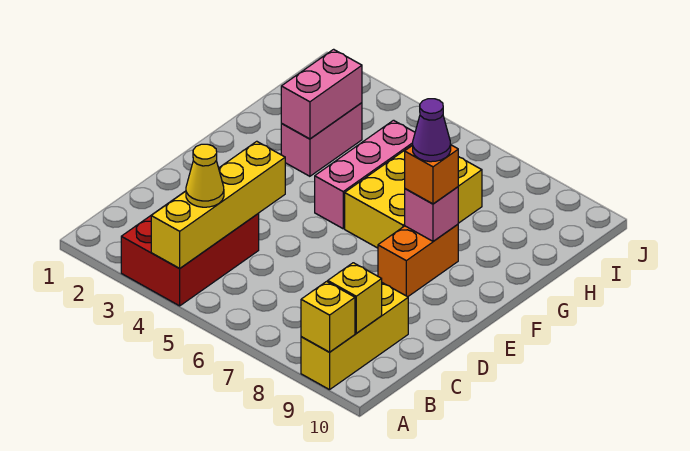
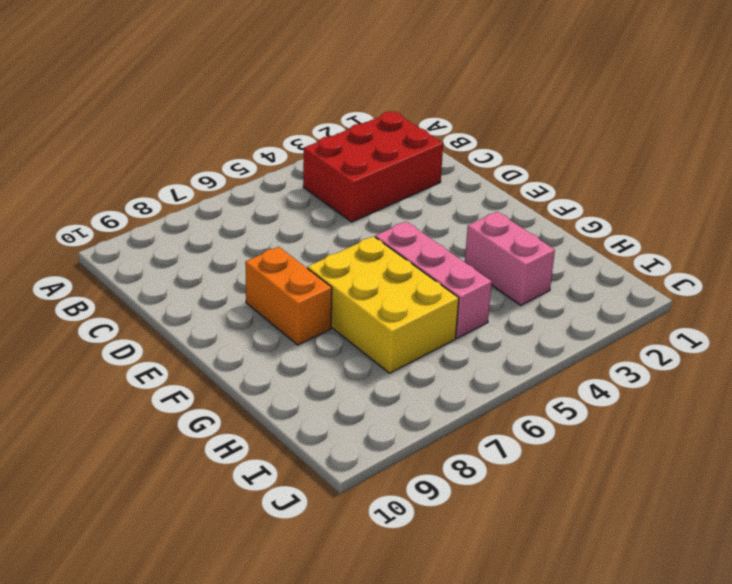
red 2x3 brick [303,111,443,222] -> red 2x3 brick turned to [121,193,259,306]
none -> yellow 1x3 brick [301,283,408,390]
none -> yellow 1x4 brick [151,141,285,268]
none -> yellow 1x1 brick [301,282,355,352]

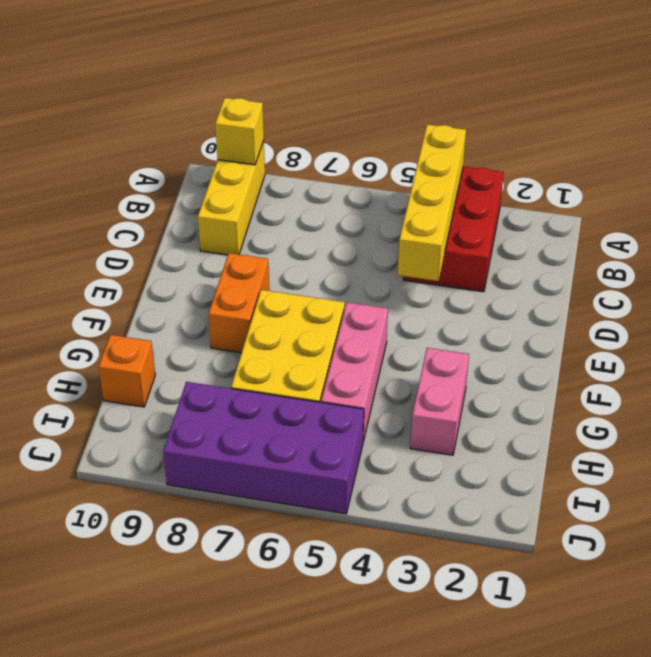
orange 1x1 brick [99,335,155,407] -> orange 1x1 brick moved to [405,145,458,204]
purple 2x4 brick [163,382,364,514] -> none
none -> yellow 1x1 brick [328,263,382,333]
none -> pink 1x1 brick [405,187,458,241]
none -> pink 1x2 brick [281,49,362,139]

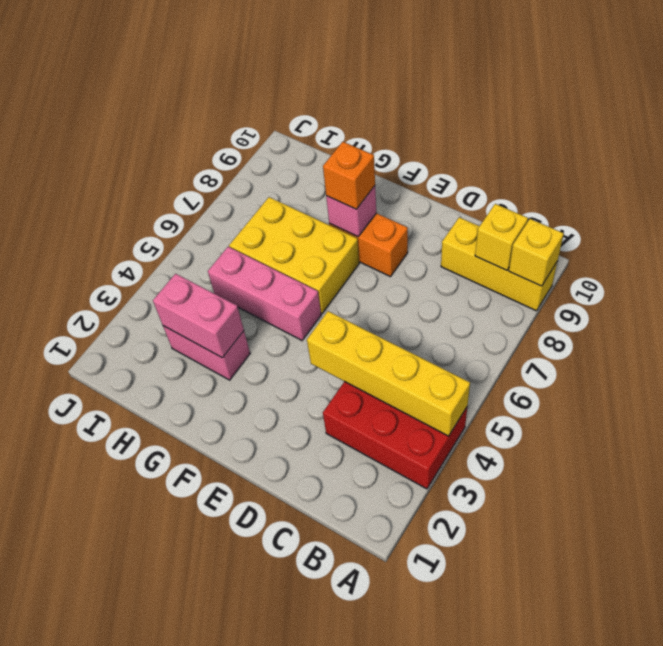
none -> yellow 1x1 cone [186,144,224,207]
none -> purple 1x1 cone [413,99,451,162]

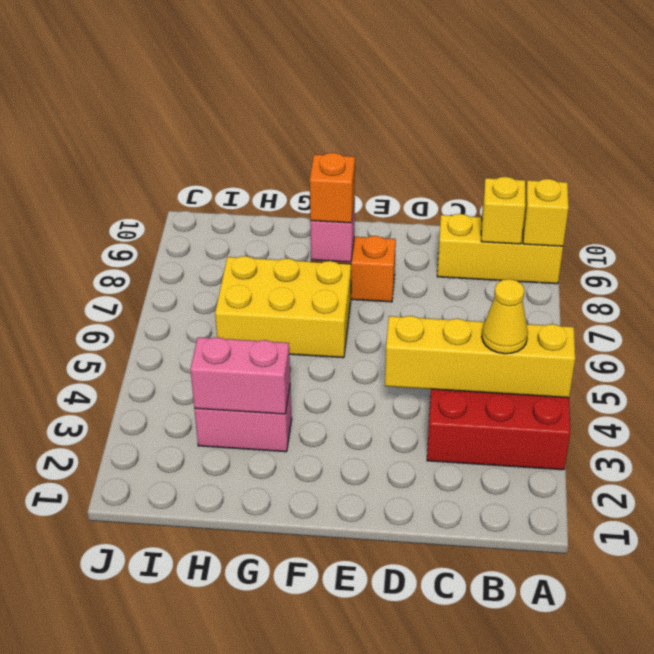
none -> pink 1x3 brick [315,120,415,229]
none -> purple 1x1 cone [413,99,451,162]

